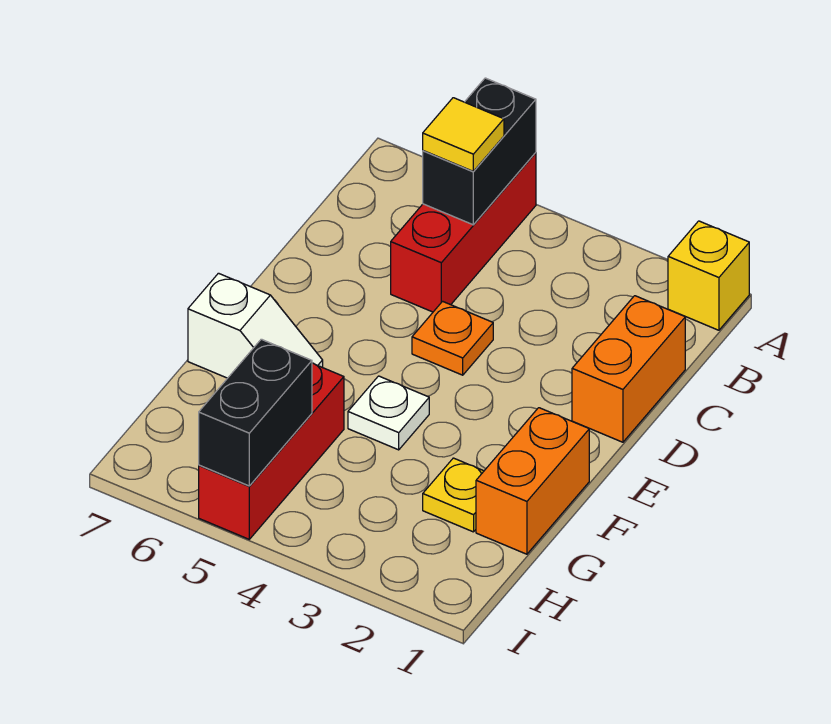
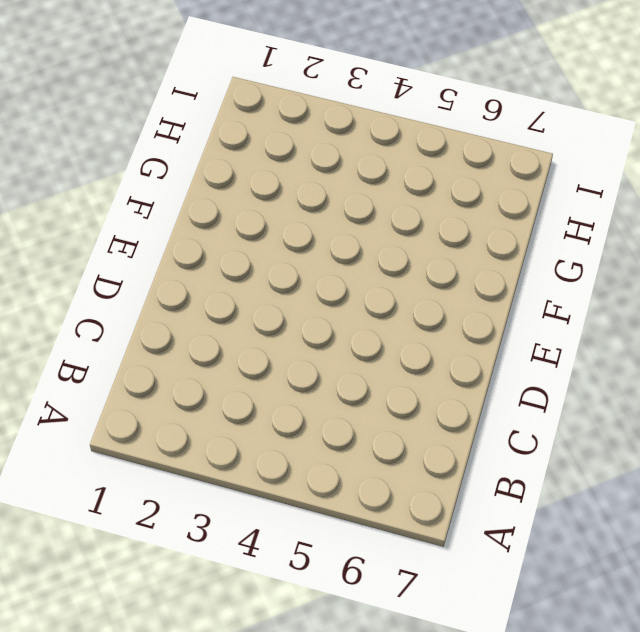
none -> yellow 1x1 brick [668,221,749,330]
none -> red 1x3 brick [391,153,536,312]
none -> orange 1x2 brick [572,296,685,442]

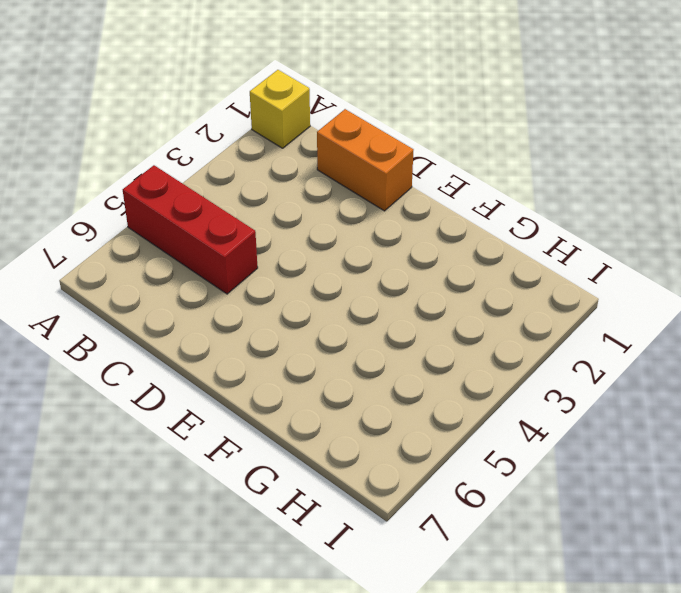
none -> orange 1x1 plate [412,301,493,375]
none -> orange 1x2 brick [476,408,589,554]
none -> white 1x1 plate [348,376,429,450]

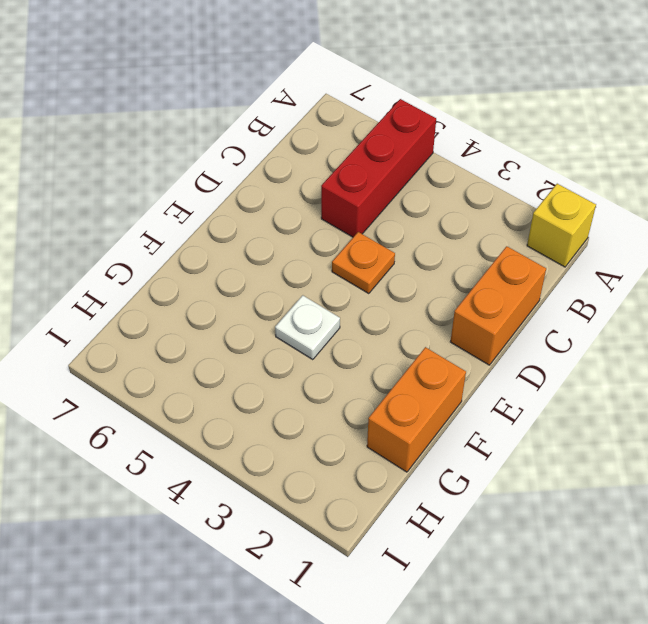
none -> white 1x2 slope [188,273,323,378]
none -> yellow 1x1 plate [423,458,484,532]
none -> red 1x3 brick [199,363,344,539]

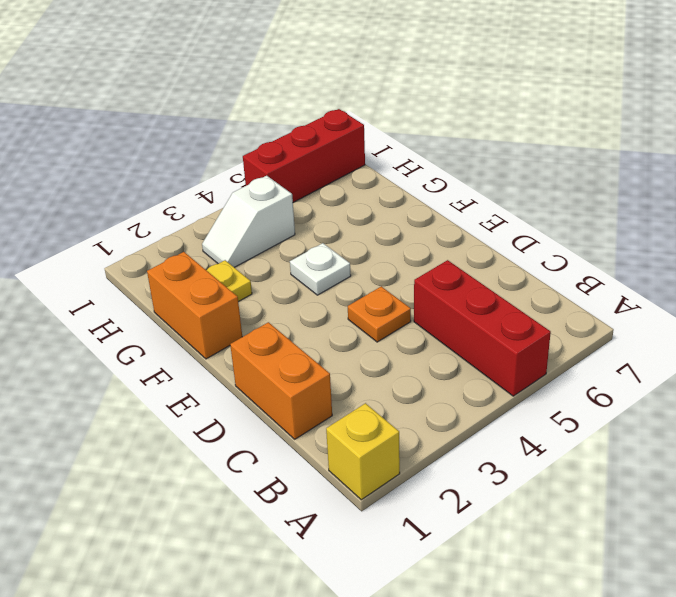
white 1x2 slope [202,176,295,267] -> white 1x2 slope moved to [188,273,323,378]
red 1x3 brick [243,109,365,202] -> red 1x3 brick turned to [199,363,344,539]
none -> black 1x2 brick [423,78,536,225]
none -> black 1x2 brick [199,339,312,486]
none -> yellow 1x1 tile [423,98,504,171]

